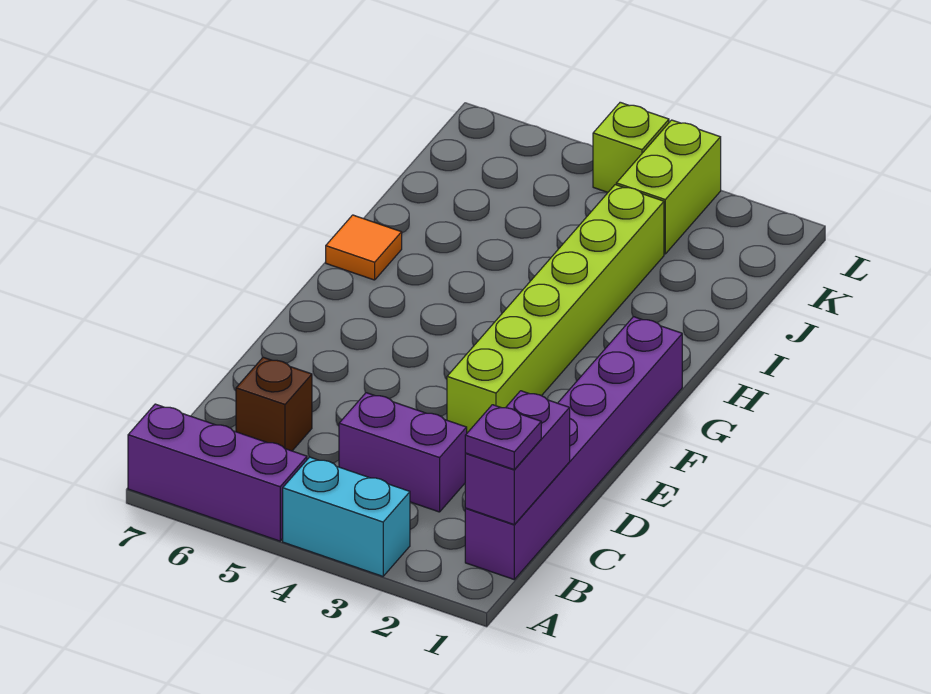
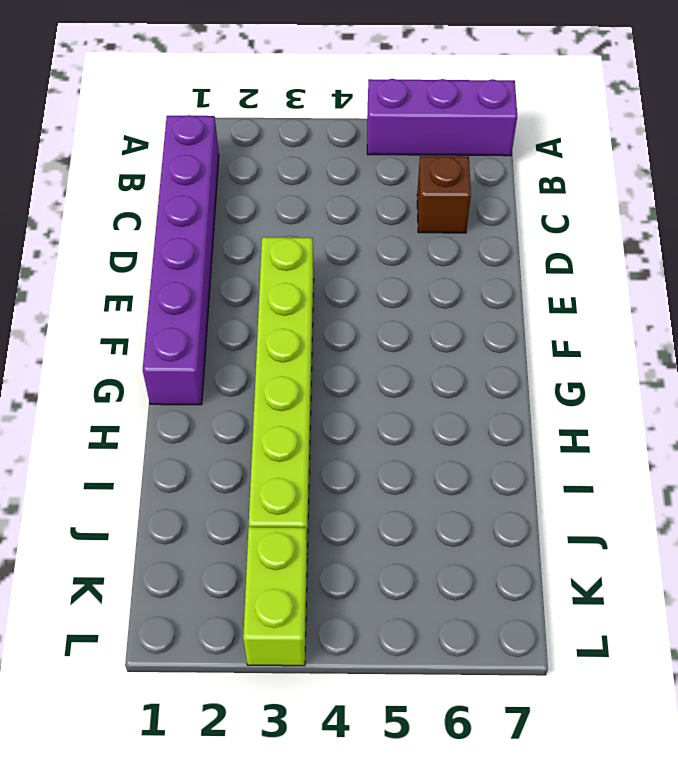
none -> cyan 1x2 brick [283,457,410,576]
none -> purple 1x2 brick [339,393,467,512]

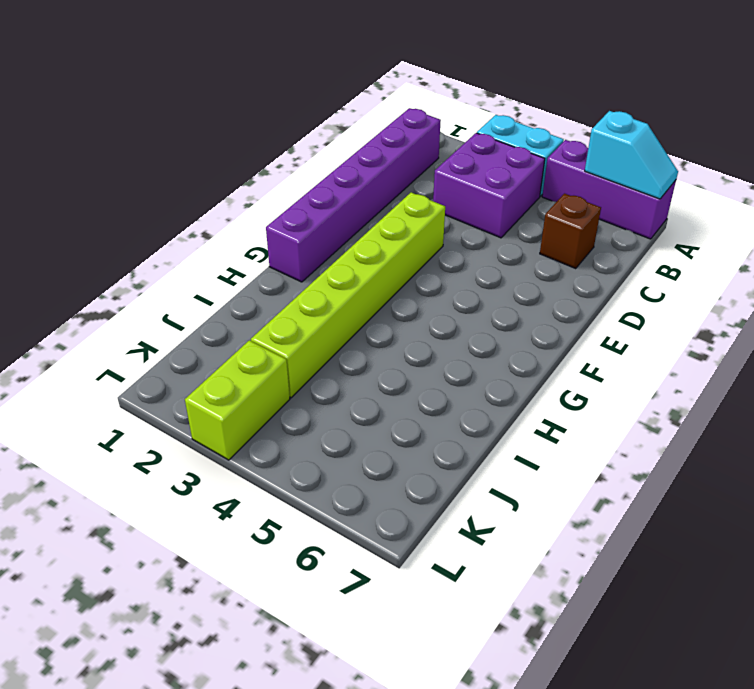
cyan 1x2 slope [585,111,678,199] -> none
purple 2x2 brick [433,133,545,238] -> purple 1x2 brick [339,393,467,512]
none -> orange 1x1 tile [326,215,402,280]
none -> lime 1x1 brick [593,102,669,192]

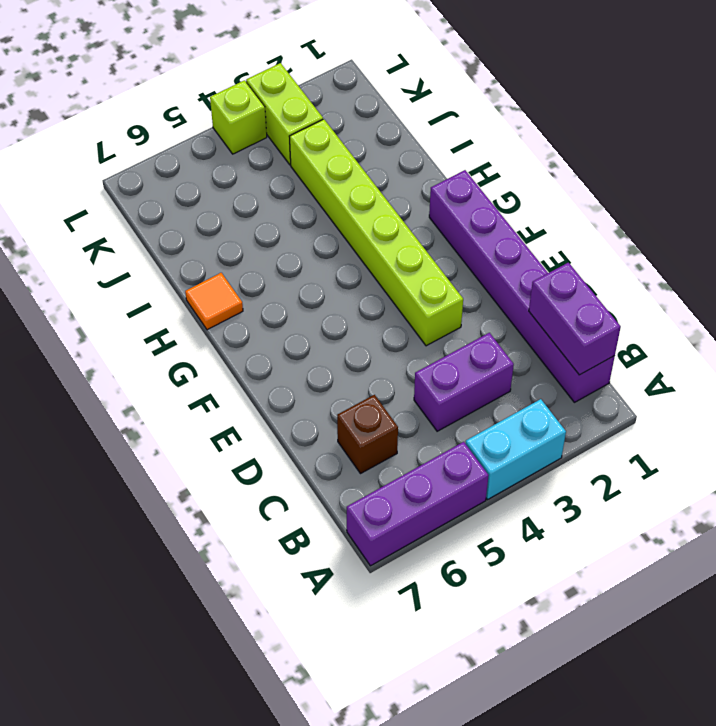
none -> purple 1x1 plate [465,405,541,469]

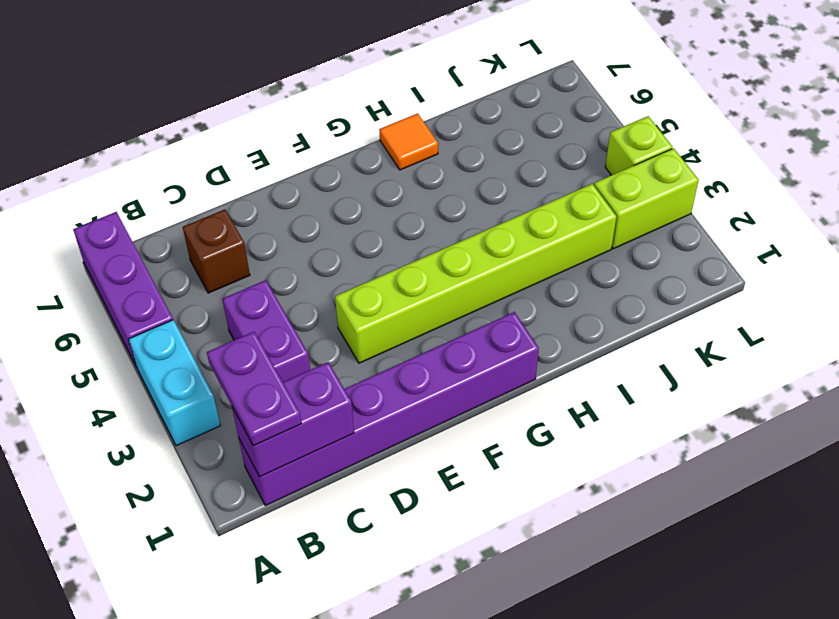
purple 1x2 plate [207,332,301,446] -> purple 1x1 plate [465,405,541,469]

